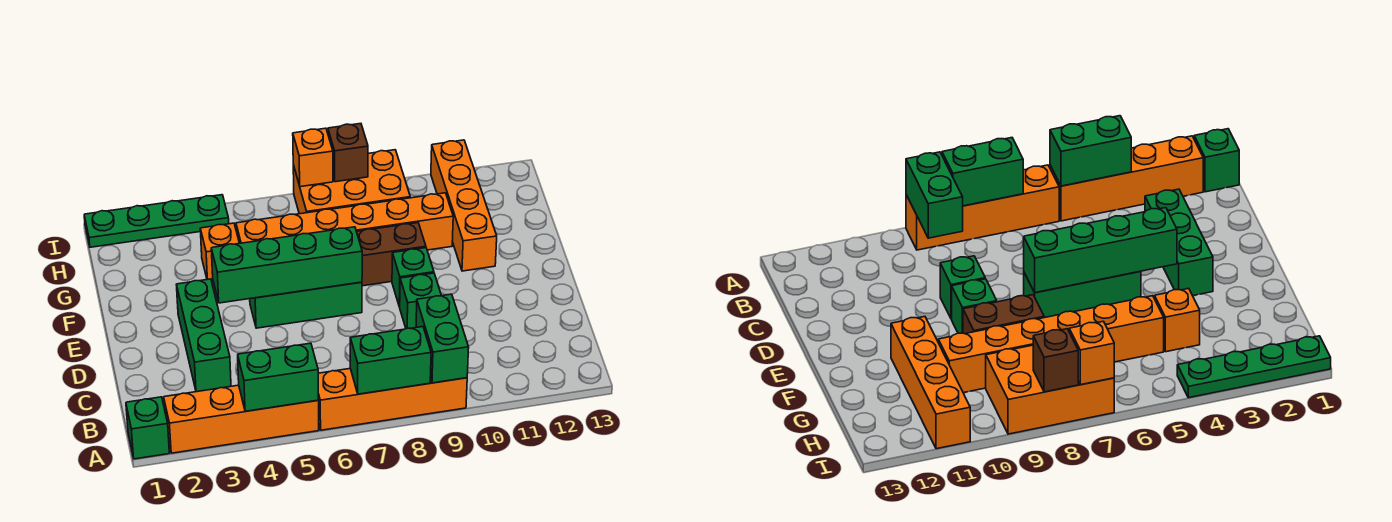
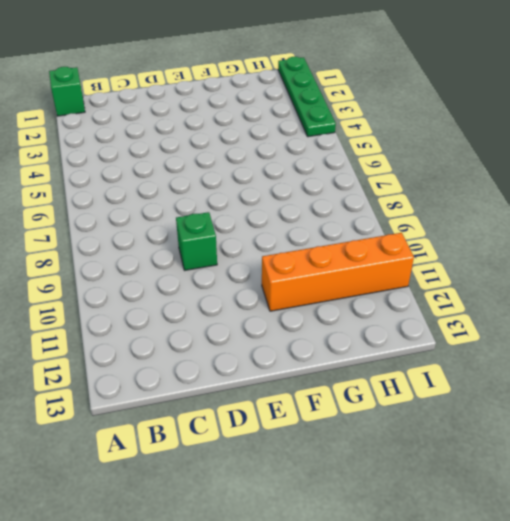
none -> orange 1x4 brick [164,385,319,453]
none -> orange 1x4 brick [318,369,467,430]
none -> green 1x3 brick [176,279,231,392]

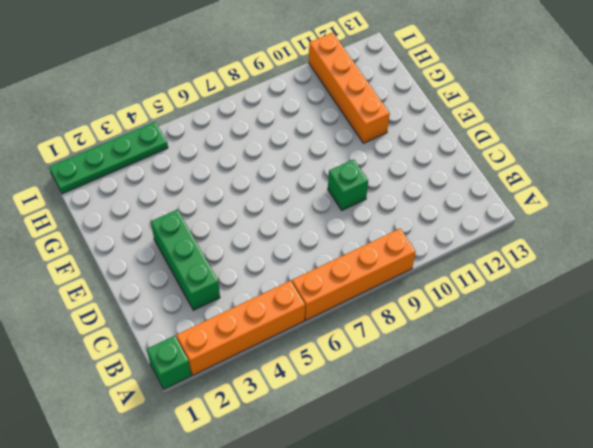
none -> green 1x3 brick [250,282,362,328]
none -> green 1x1 brick [392,248,434,307]
none -> brown 1x2 brick [357,223,426,286]

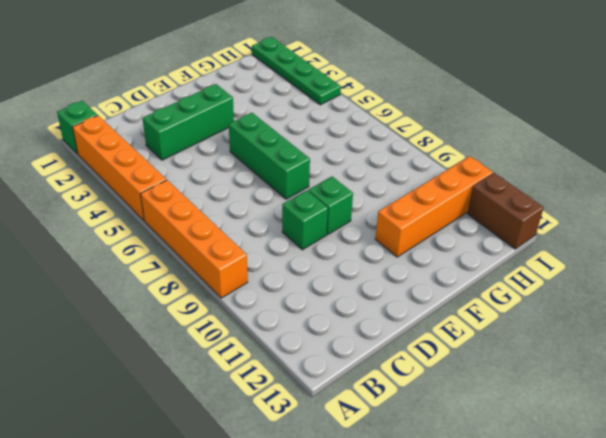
brown 1x2 brick [467,173,544,249] -> brown 1x2 brick moved to [357,223,426,286]
none -> orange 1x1 brick [200,223,239,281]
none -> orange 1x6 brick [236,193,453,250]
none -> orange 2x3 brick [293,150,410,214]

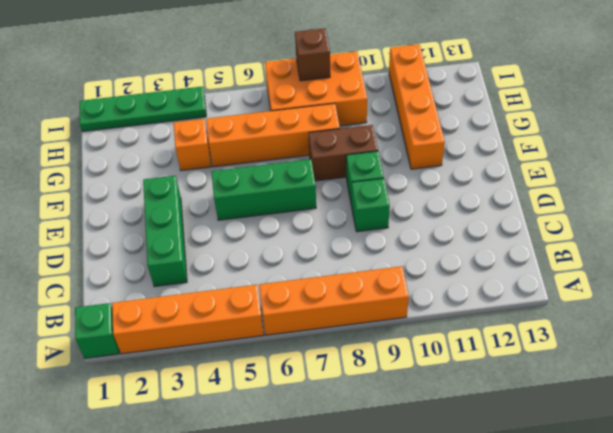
orange 1x4 brick [206,103,340,167] -> orange 1x6 brick [236,193,453,250]
none -> green 1x2 brick [238,343,319,411]
none -> green 1x2 brick [350,327,431,394]
none -> green 1x2 brick [416,294,469,383]

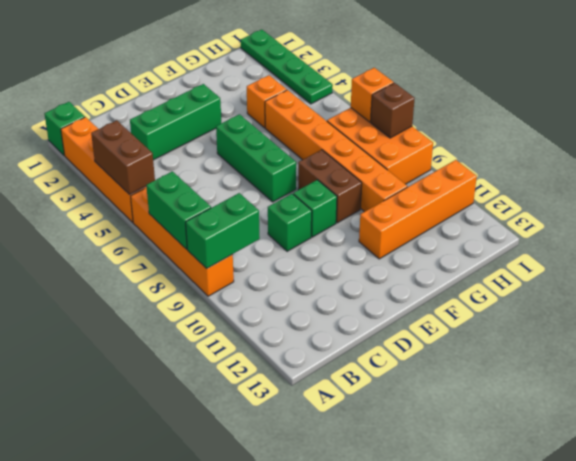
brown 1x2 brick [91,120,155,195] -> green 1x2 brick [238,343,319,411]
none -> green 1x4 brick [211,227,362,303]

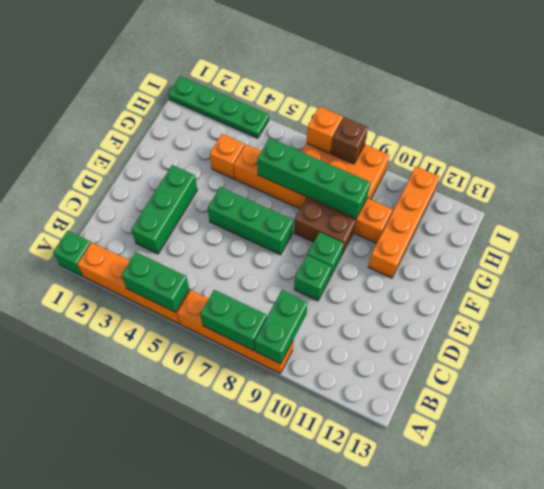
green 1x4 brick [257,138,370,219] -> green 1x4 brick moved to [211,227,362,303]

